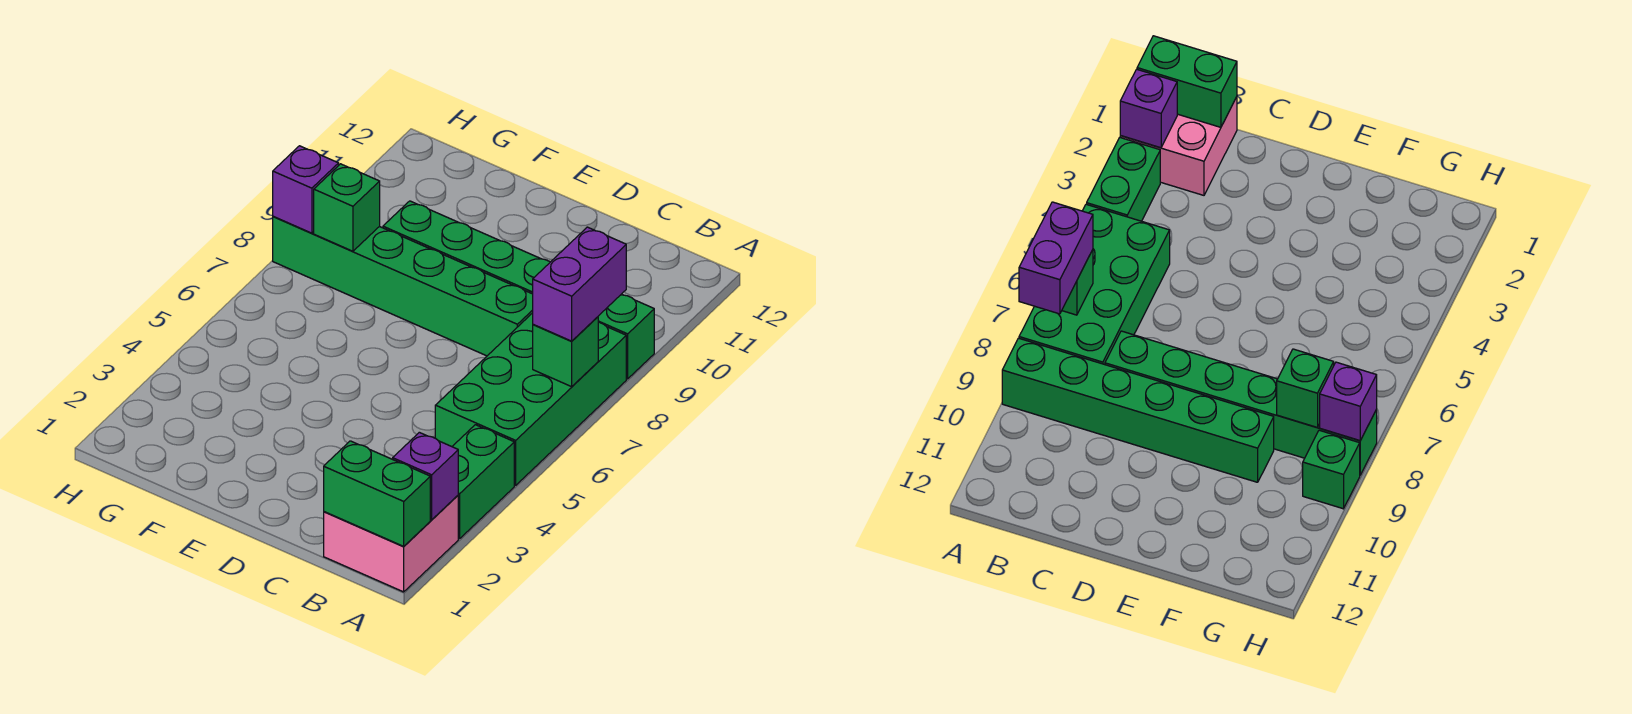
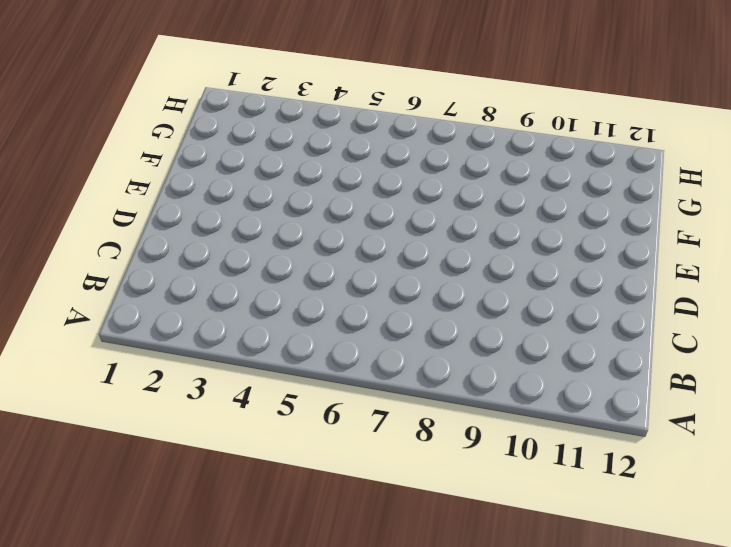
none -> pink 2x2 brick [324,496,458,592]
none -> green 1x2 brick [452,425,514,539]
none -> green 2x4 brick [435,313,626,485]

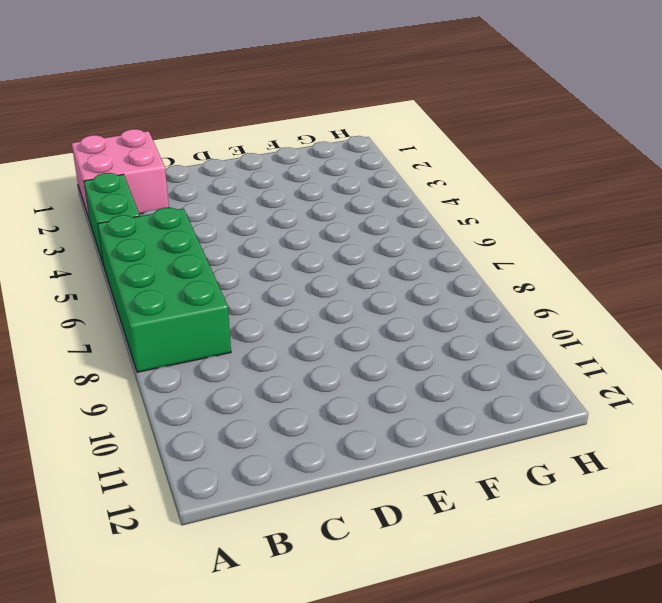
none -> green 1x6 brick [383,201,654,379]
none -> green 1x6 brick [273,216,533,356]
none -> green 1x1 brick [1303,430,1360,509]

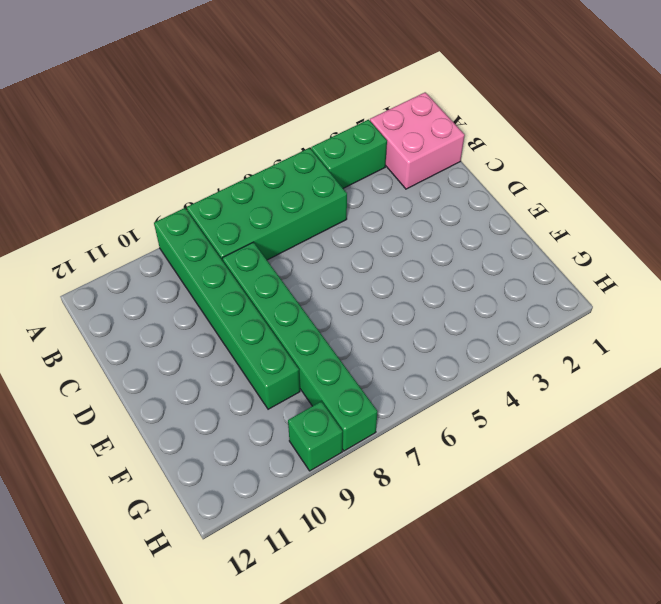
none -> green 1x2 brick [324,441,430,546]
none -> purple 1x1 brick [393,432,458,520]
none -> green 1x1 brick [533,317,598,387]

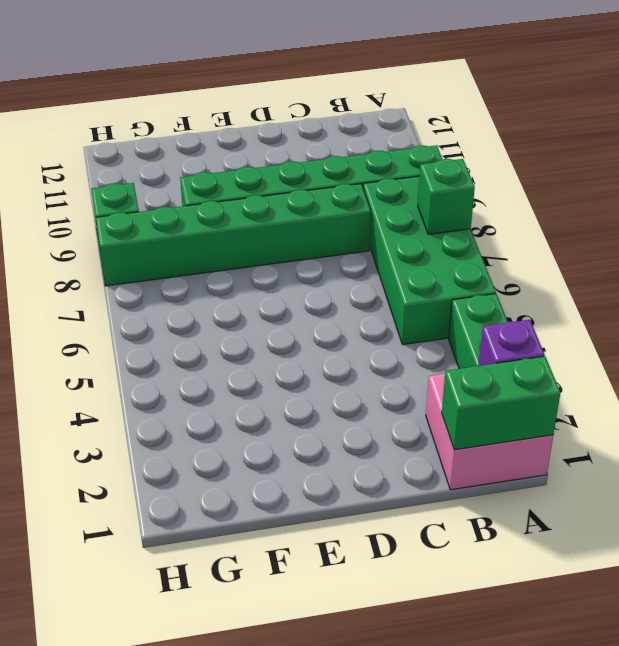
none -> green 1x1 brick [314,164,380,251]
none -> purple 1x1 brick [273,146,339,233]
none -> purple 1x2 brick [533,227,626,341]

